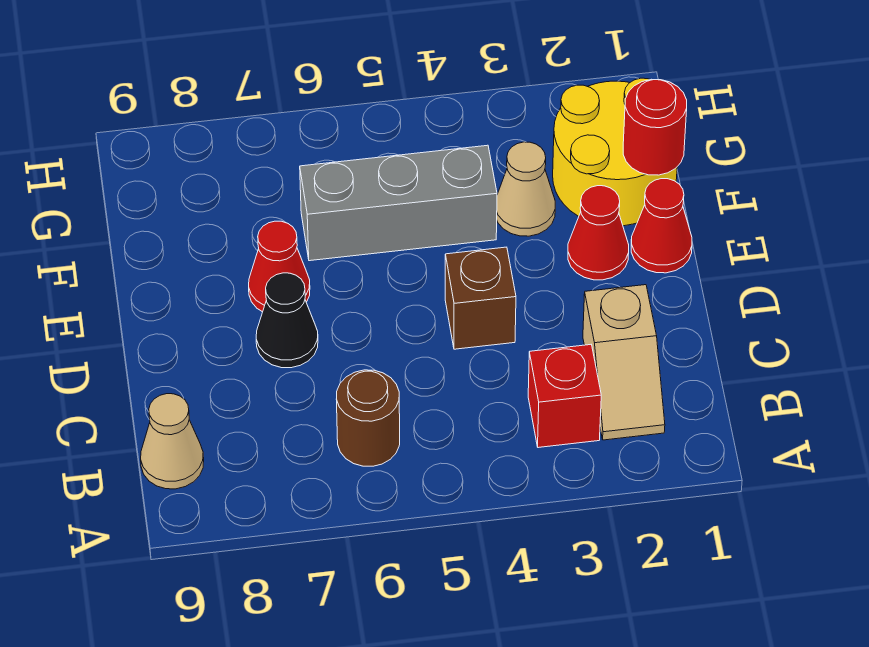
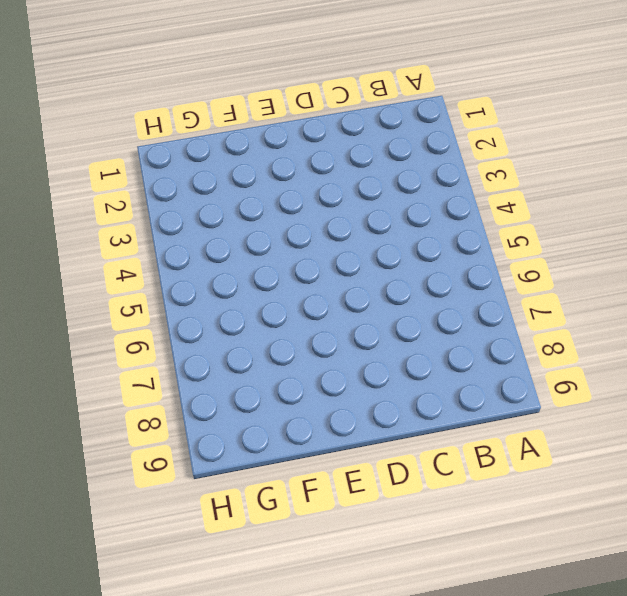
none -> tan 1x2 slope [583,285,665,440]
none -> red 1x1 brick [528,345,601,448]
none -> brown 1x1 round brick [337,370,400,466]

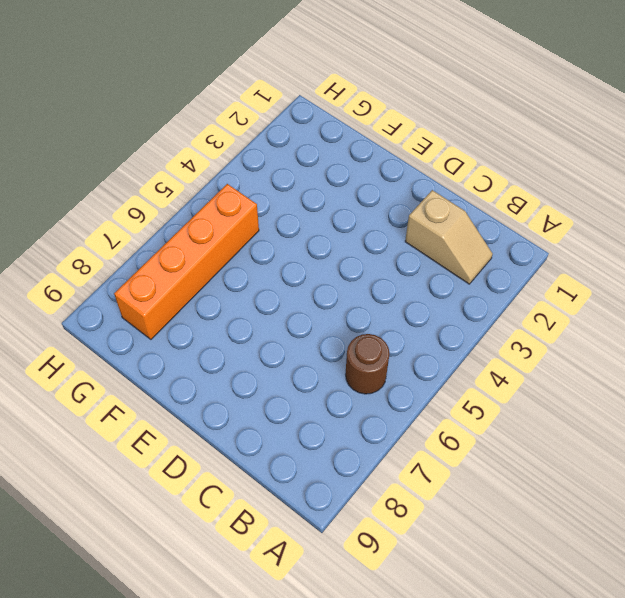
orange 1x4 brick [114,184,259,339] -> none
none -> red 1x1 brick [528,345,601,448]
none -> tan 1x1 cone [141,394,204,489]
none -> brown 1x1 brick [445,247,516,349]

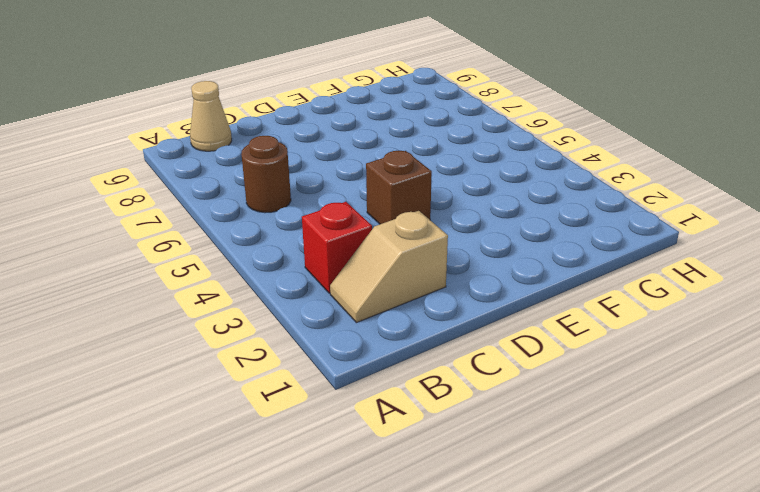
none -> black 1x1 cone [256,273,318,368]
none -> red 1x1 cone [631,179,692,273]
none -> red 1x1 cone [568,186,629,280]

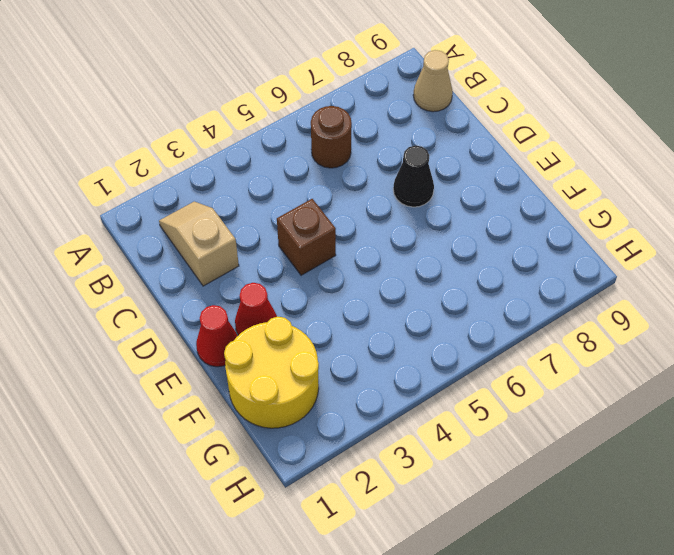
none -> red 1x1 brick [528,345,601,448]
none -> red 1x1 cone [249,221,310,312]
none -> tan 1x1 cone [497,142,555,236]

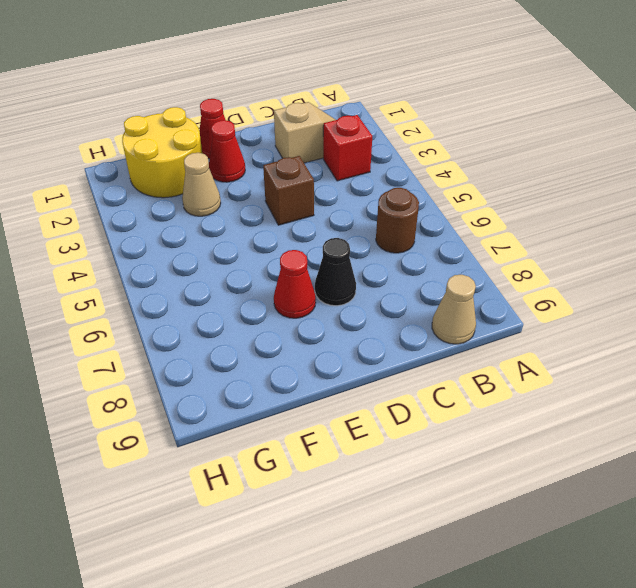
none -> grey 1x3 brick [300,145,497,261]
none -> red 1x1 round brick [623,79,687,175]

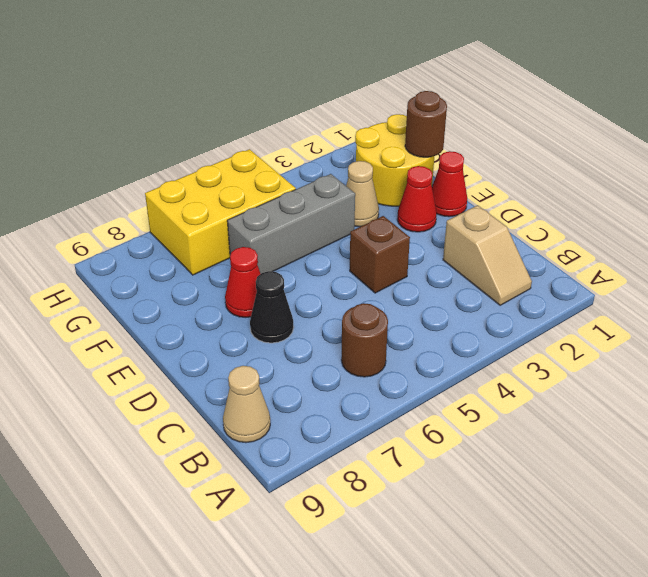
brown 1x1 round brick [405,91,447,157] -> red 1x1 round brick [623,79,687,175]
yellow 2x3 brick [145,149,296,275] -> none
none -> red 1x1 brick [528,345,601,448]

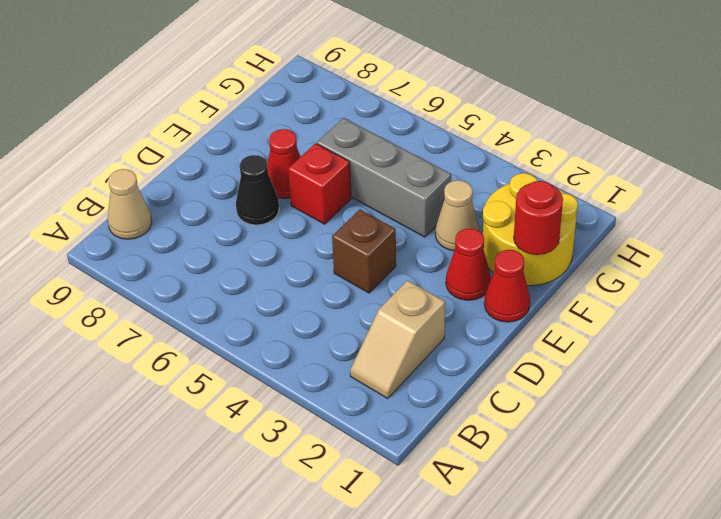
red 1x1 brick [288,143,351,224] -> red 1x1 brick moved to [528,345,601,448]
none -> brown 1x1 round brick [337,370,400,466]

